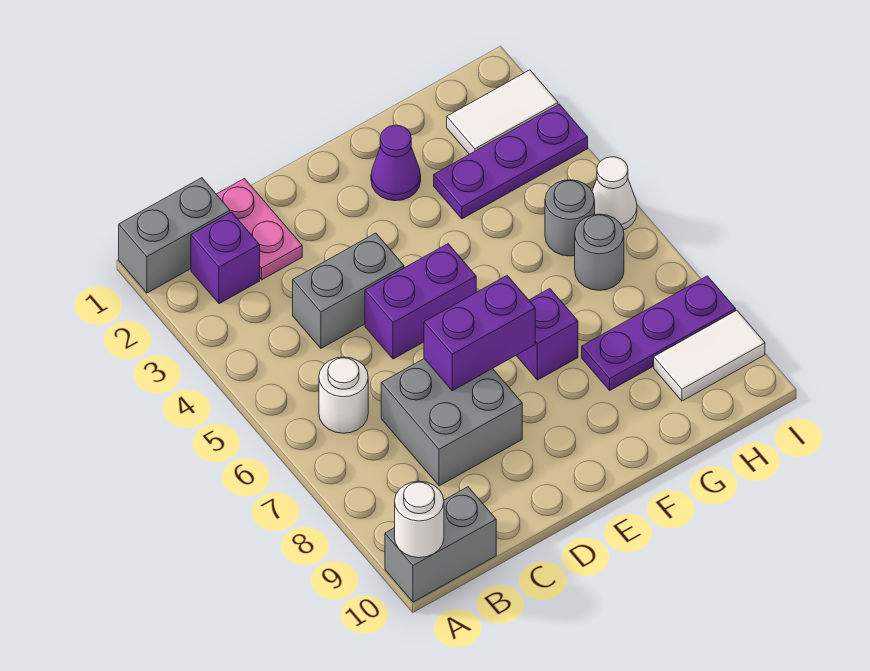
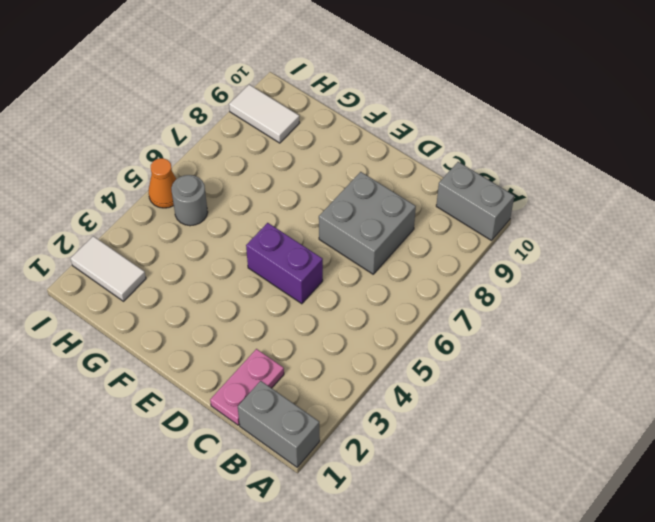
orange 1x1 cone [148,158,176,208] -> white 1x1 cone [592,157,637,230]
none -> purple 1x1 brick [191,212,260,304]
none -> white 1x1 round brick [319,357,368,433]
none -> grey 1x2 brick [293,233,404,348]

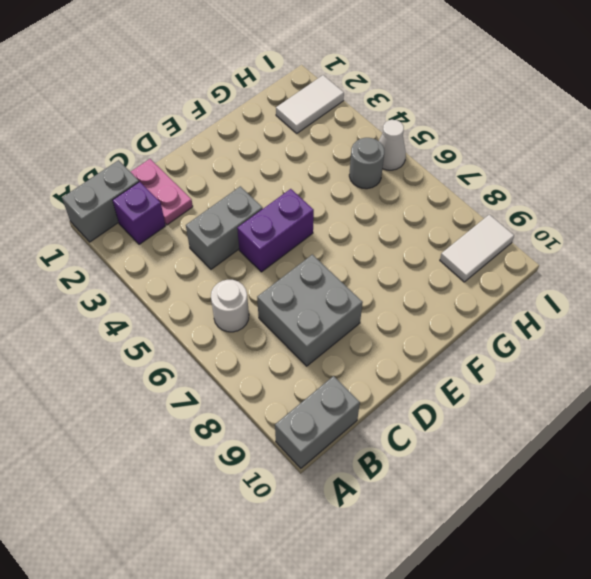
none -> purple 1x1 cone [371,125,421,201]
none -> purple 1x1 brick [516,289,578,380]
none -> purple 1x3 plate [434,104,588,219]

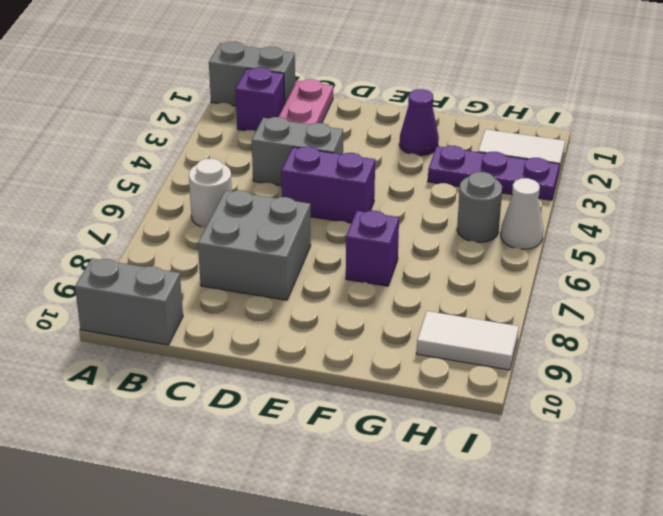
none -> purple 1x3 plate [582,276,736,390]
none -> grey 1x1 round brick [575,214,624,290]
none -> white 1x1 round brick [395,481,444,558]

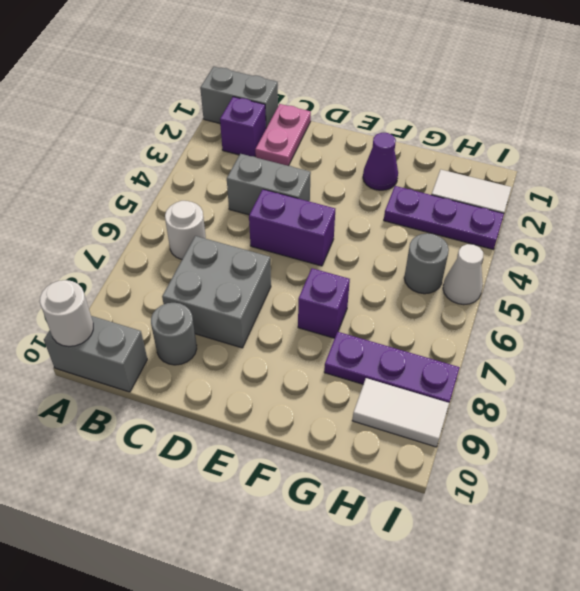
grey 1x1 round brick [151,303,197,365] -> grey 1x1 round brick moved to [575,214,624,290]
none -> purple 1x2 brick [424,276,535,391]

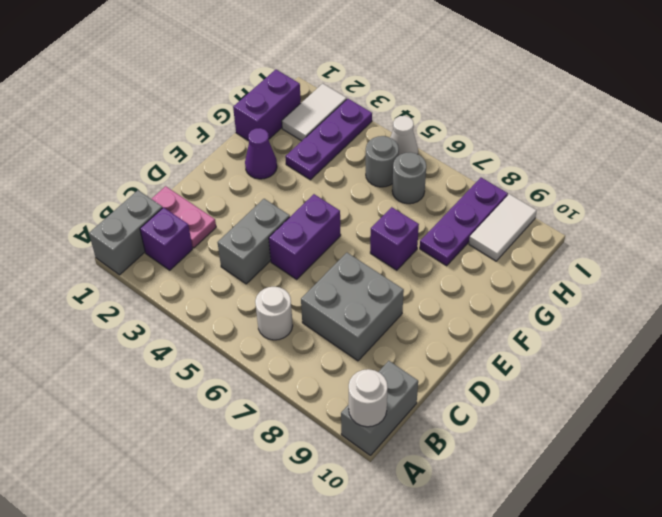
purple 1x2 brick [233,70,301,141] -> purple 1x2 brick moved to [424,276,535,391]

